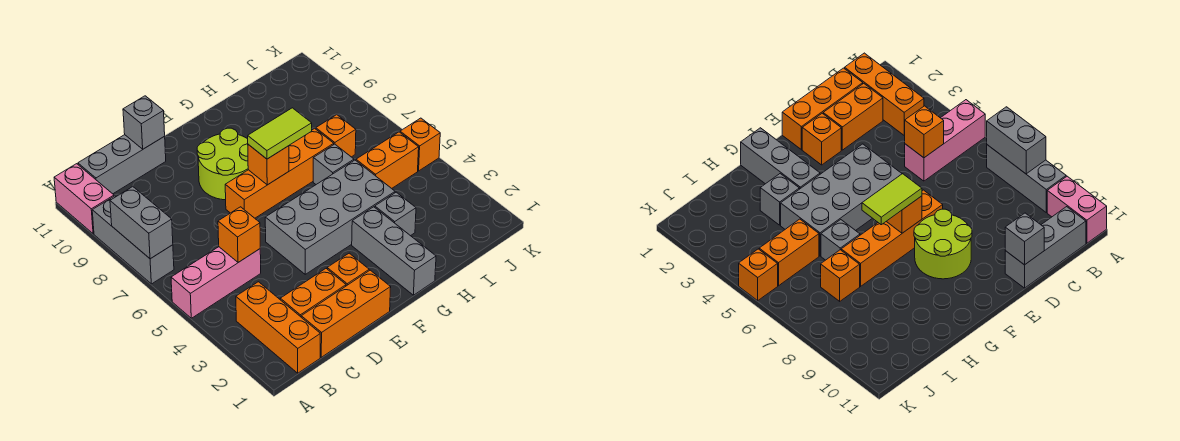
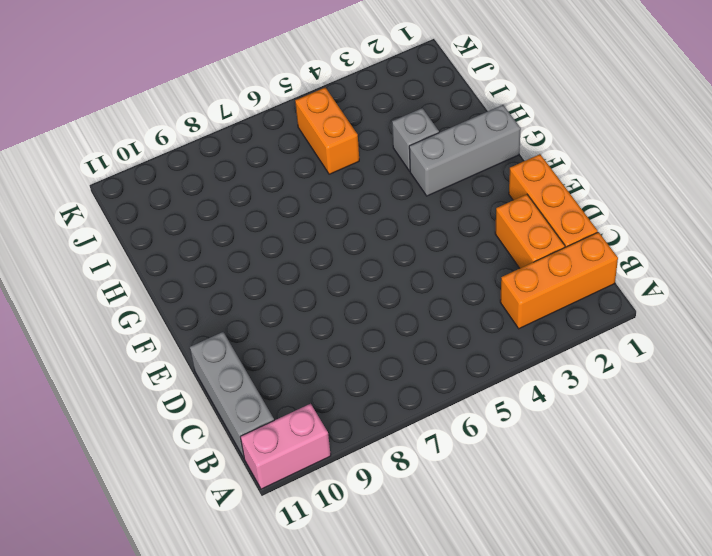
none -> pink 1x3 brick [171,247,261,318]
none -> grey 1x3 brick [92,196,174,284]
none -> orange 1x1 brick [327,253,369,286]

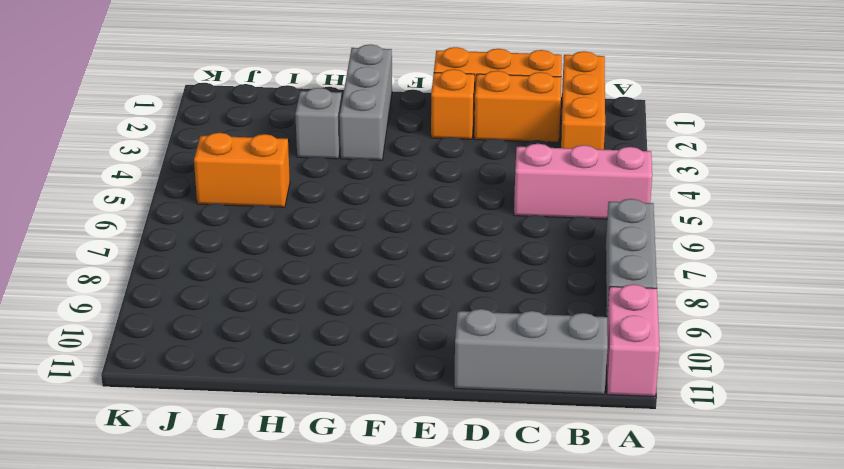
none -> grey 2x4 brick [265,160,395,274]
none -> orange 1x4 brick [225,128,334,218]
none -> lime 2x2 round brick [197,128,248,200]

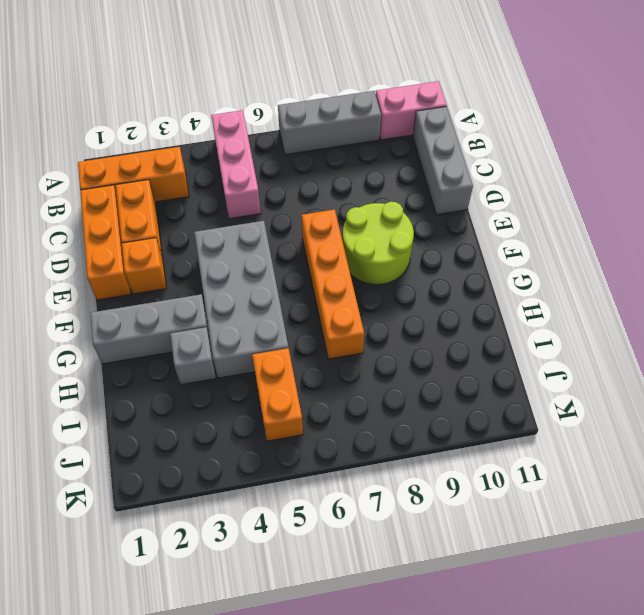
none -> grey 1x1 brick [313,144,354,184]
none -> orange 1x1 brick [316,115,356,157]
none -> orange 1x1 brick [400,118,440,171]

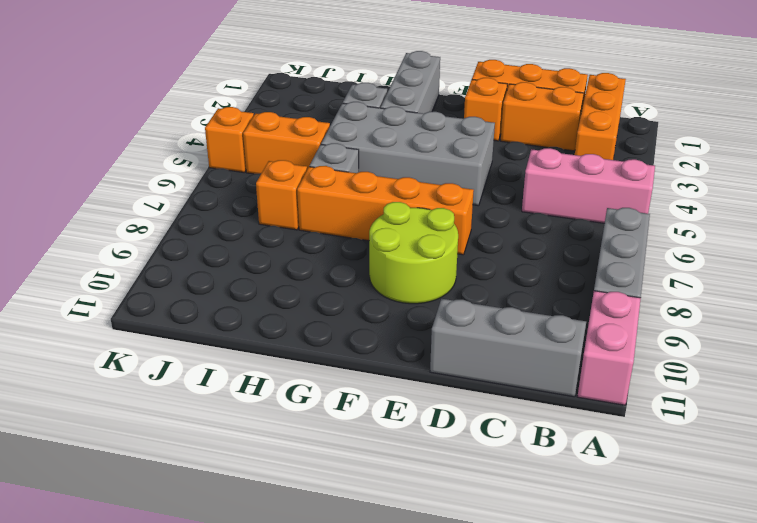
none -> grey 1x2 brick [110,187,173,259]
none -> orange 1x1 brick [218,207,260,262]
none -> grey 1x1 brick [123,96,165,149]

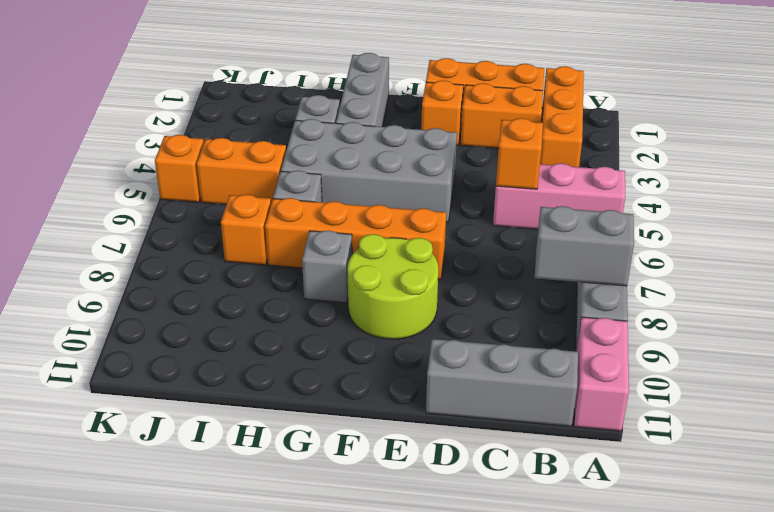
grey 1x2 brick [535,206,634,286] -> grey 1x2 brick turned to [110,187,173,259]
grey 1x1 brick [302,230,352,303] -> grey 1x1 brick moved to [123,96,165,149]
none -> orange 1x1 brick [248,144,289,185]
none -> lime 1x2 tile [248,108,312,159]

